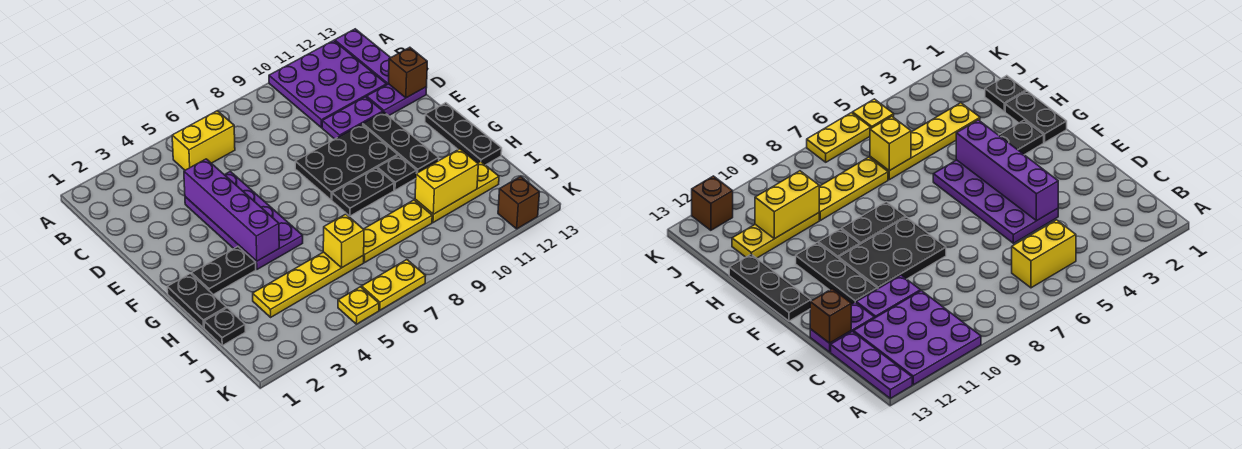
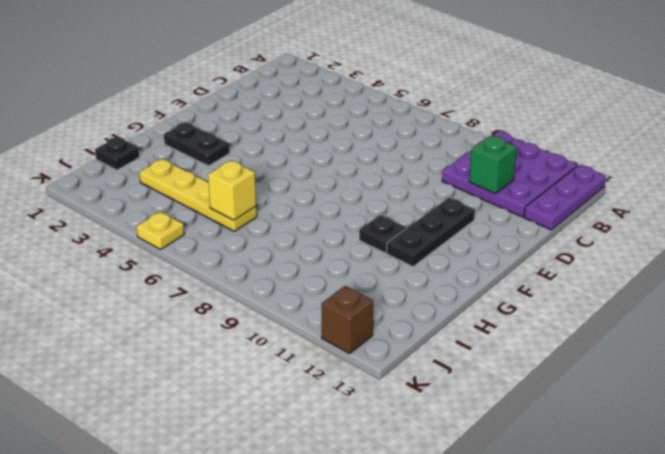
green 1x1 brick [469,136,517,194] -> none
none -> yellow 1x2 brick [172,111,235,170]
none -> purple 2x4 plate [185,171,303,269]
none -> purple 1x2 plate [322,97,383,139]

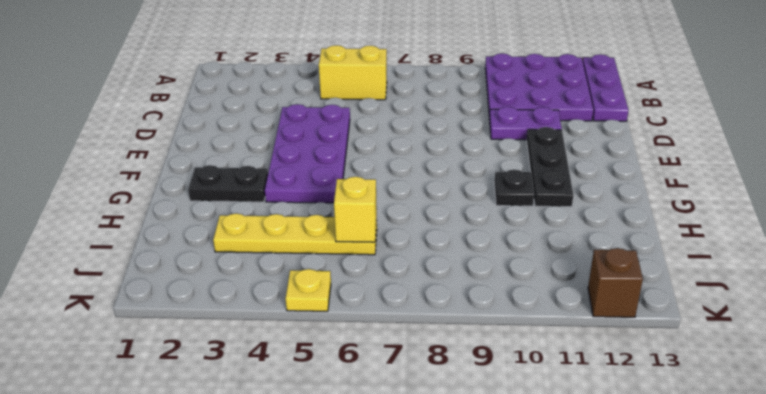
none -> purple 1x2 plate [367,84,427,116]
none -> black 2x3 plate [295,124,398,200]
none -> black 1x3 plate [425,103,502,165]

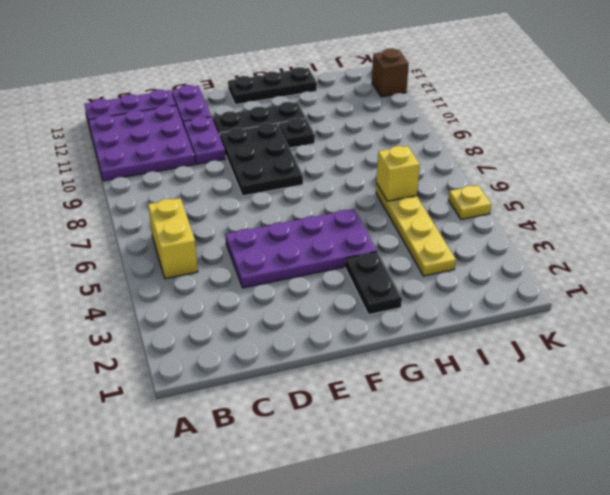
none -> black 1x2 plate [167,274,226,328]
none -> black 1x2 plate [332,168,394,216]
none -> black 1x1 plate [204,308,245,346]

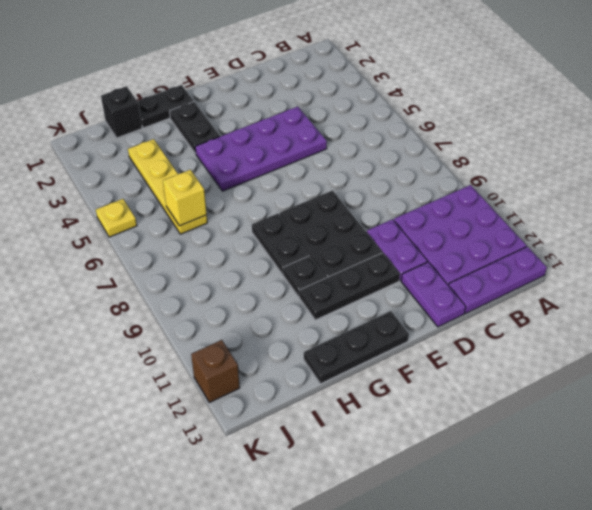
black 1x1 brick [101,86,142,138] -> black 1x1 plate [204,308,245,346]
none -> yellow 1x2 brick [172,111,235,170]
none -> yellow 1x3 plate [364,200,432,262]
none -> yellow 1x3 plate [415,161,499,223]

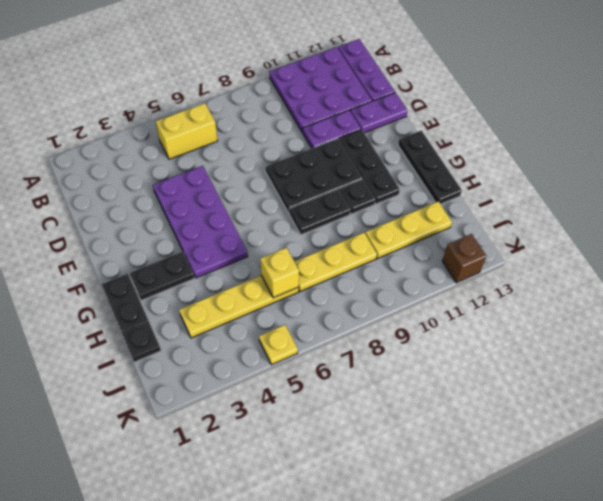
none -> yellow 1x2 plate [362,260,425,310]
none -> purple 1x4 brick [184,159,279,261]
none -> brown 1x1 brick [388,47,427,98]

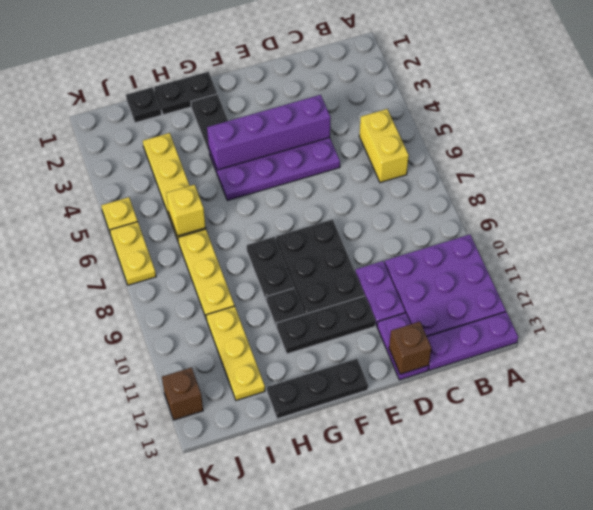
none -> yellow 1x2 brick [415,149,478,214]

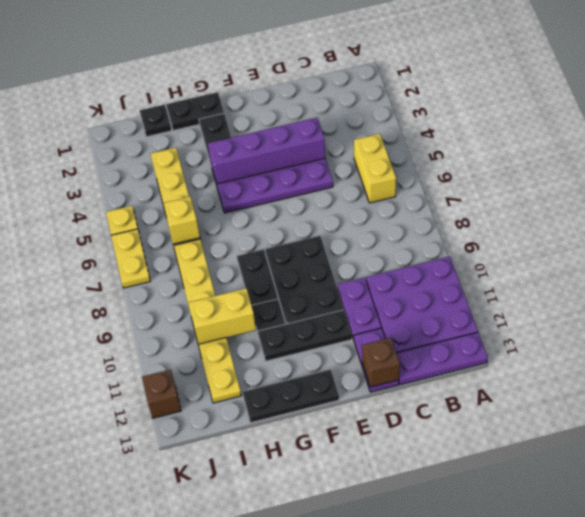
yellow 1x2 brick [189,288,256,344] -> yellow 1x2 brick turned to [415,149,478,214]

